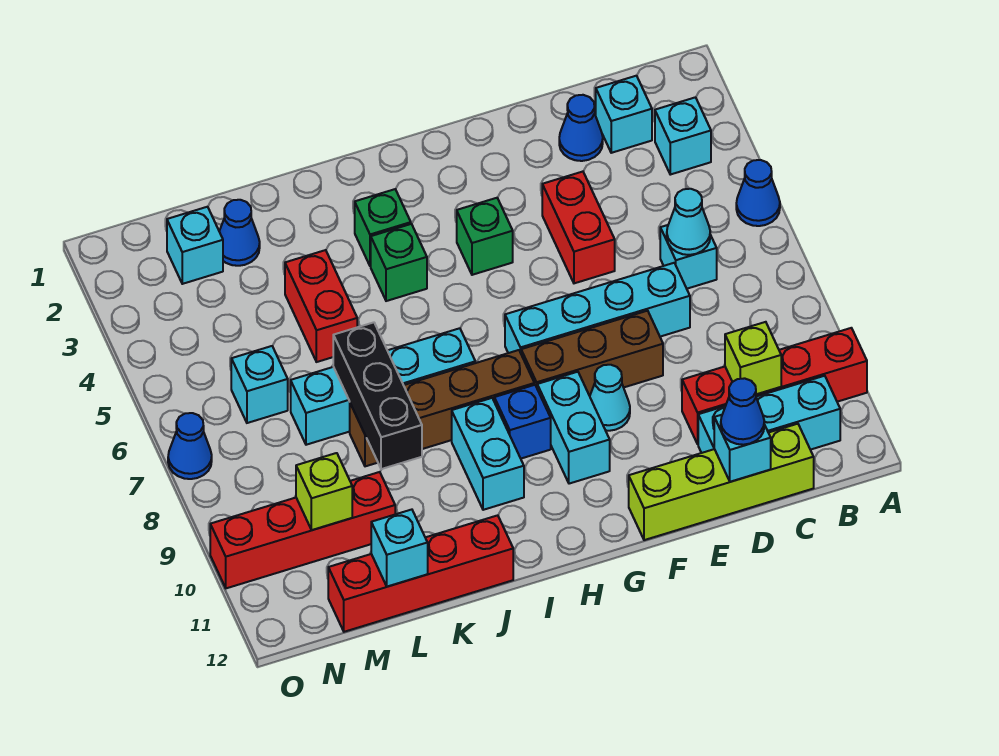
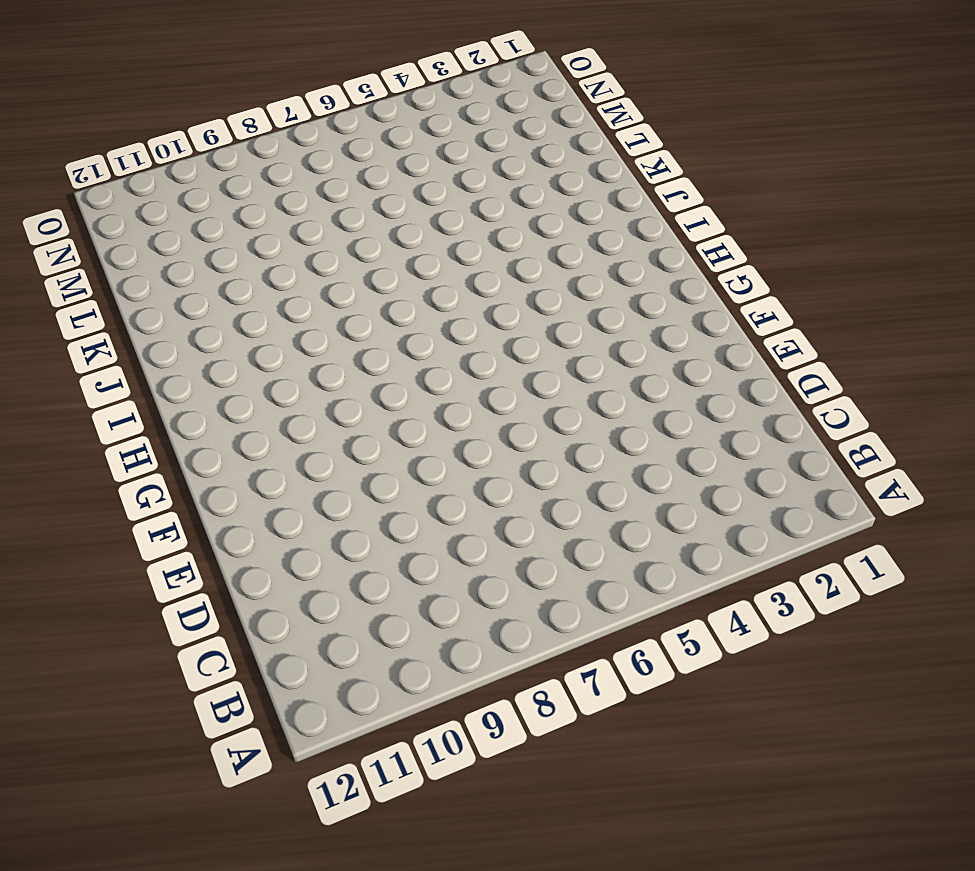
none -> blue 1x1 cone [736,160,780,226]
none -> red 1x4 brick [682,328,867,444]
none -> cyan 1x1 brick [655,97,711,175]
none -> cyan 1x3 brick [698,376,840,453]

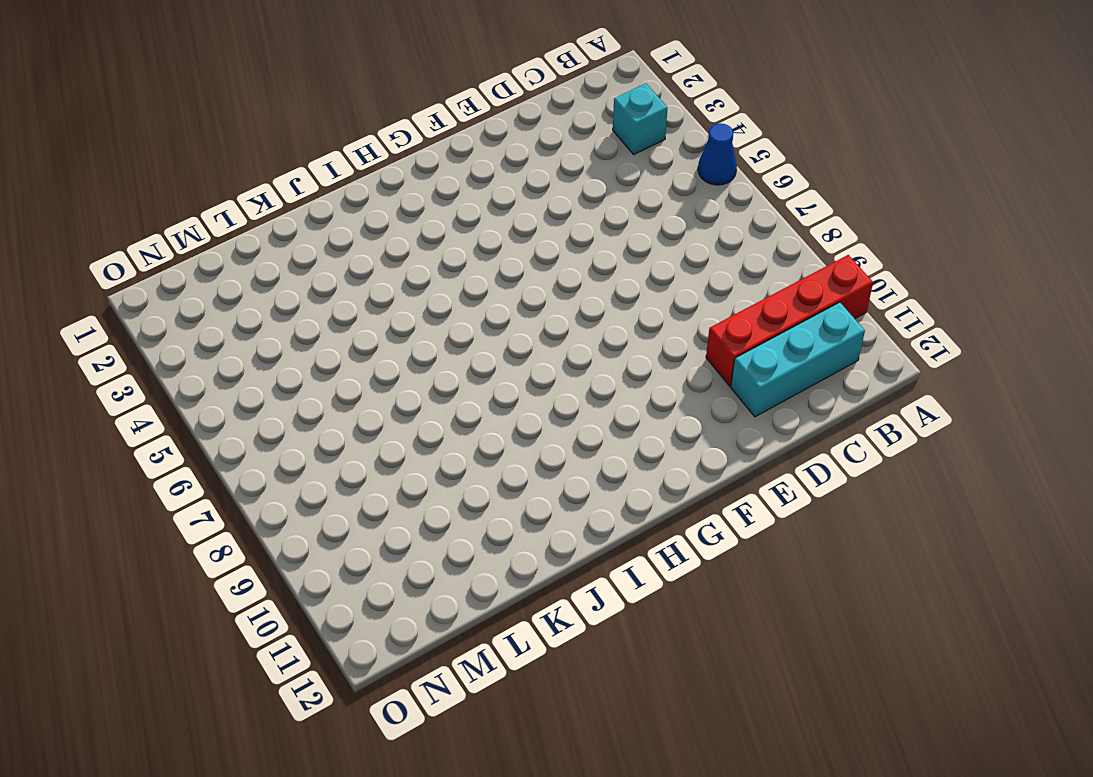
none -> cyan 1x1 brick [596,76,652,153]
none -> cyan 1x1 brick [660,225,717,289]
none -> lime 1x4 brick [629,424,814,540]
none -> blue 1x1 cone [559,95,603,161]

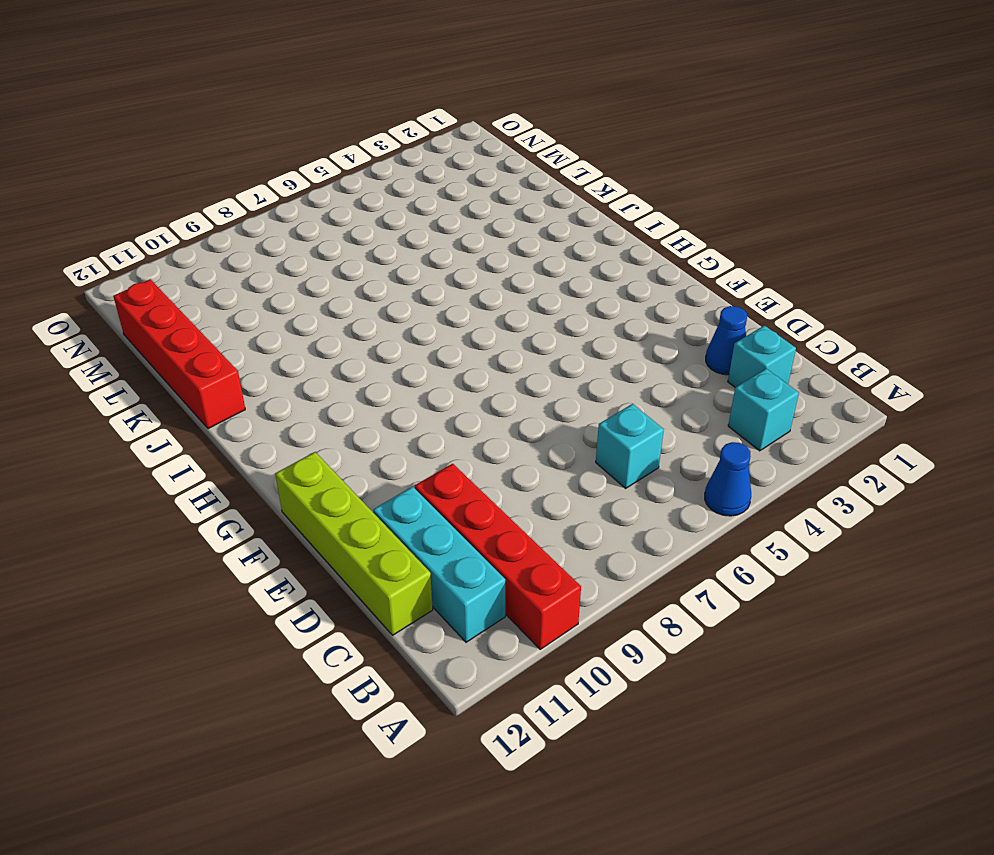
none -> cyan 1x4 brick [505,263,690,353]
none -> red 1x2 brick [542,172,615,283]
none -> brown 1x3 brick [521,311,663,396]
none -> cyan 1x1 cone [590,365,630,431]

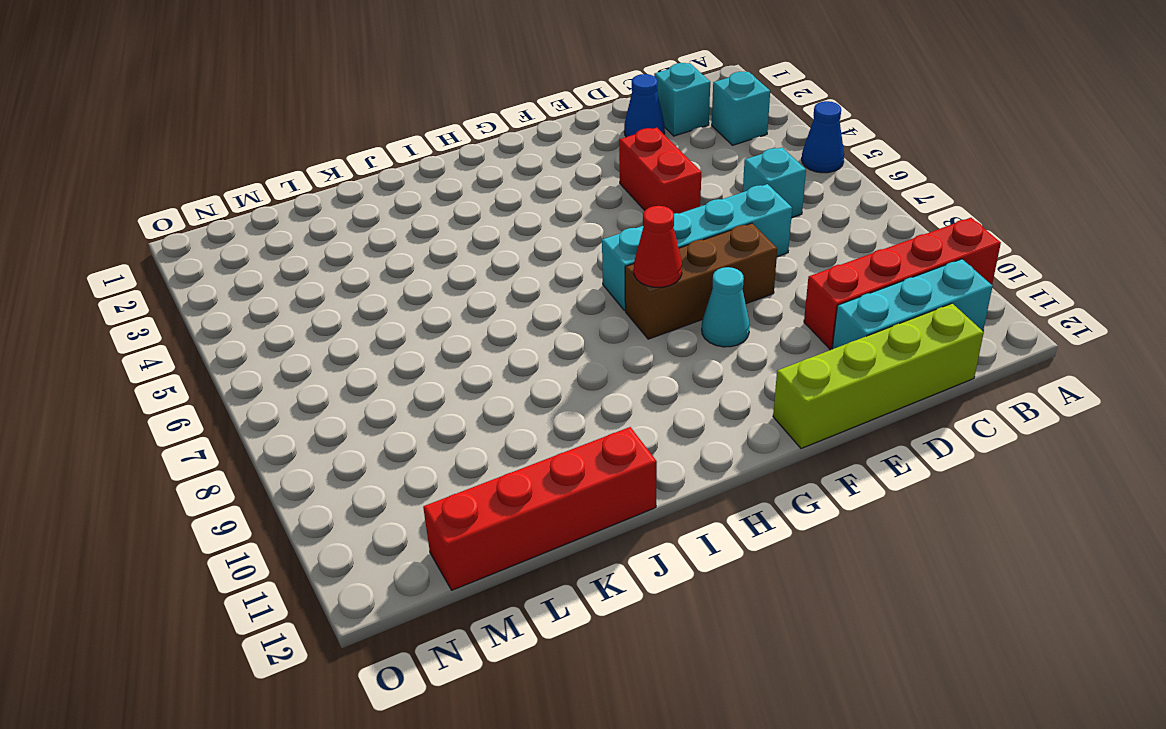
red 1x1 cone [634,206,682,287] -> none
none -> green 1x1 brick [457,198,513,275]
none -> cyan 1x2 brick [537,372,610,484]
none -> brown 1x4 brick [350,350,534,466]
none -> blue 1x1 brick [494,385,551,459]

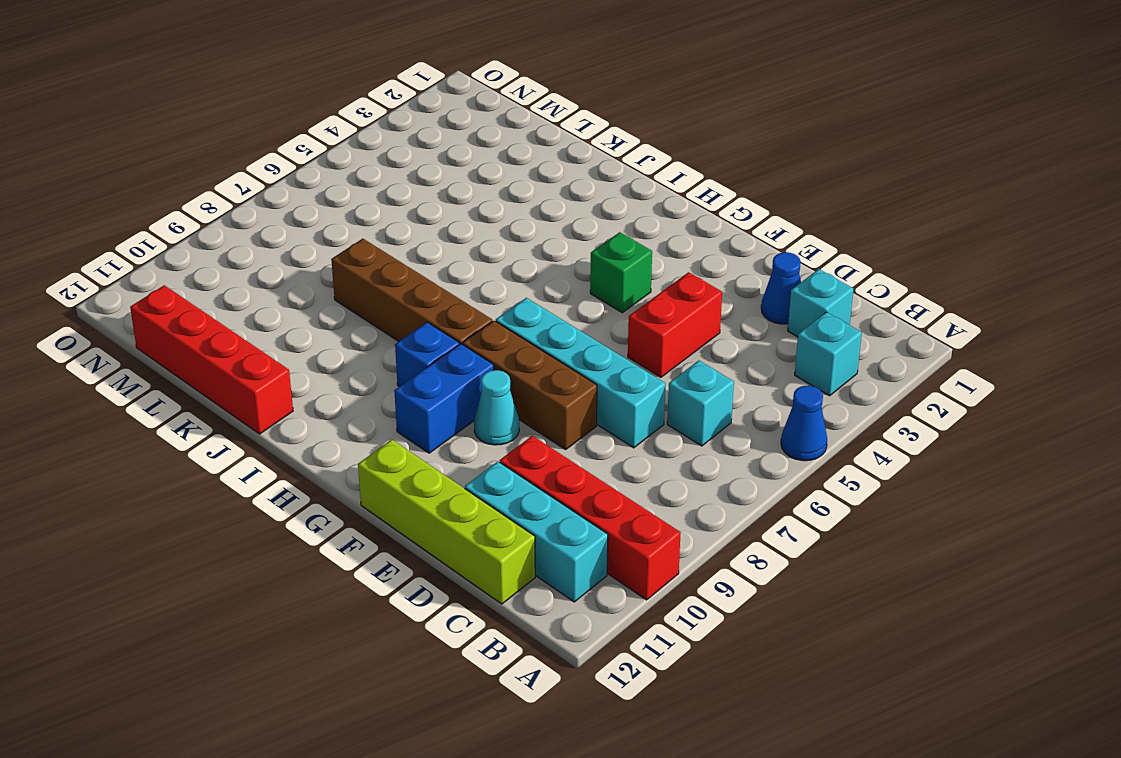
blue 1x2 brick [394,344,494,453] -> cyan 1x2 brick [537,372,610,484]
none -> green 1x1 brick [355,189,411,266]
none -> green 1x1 brick [371,224,427,301]
none -> cyan 1x4 brick [291,328,475,445]
none -> cyan 1x2 brick [452,398,524,510]

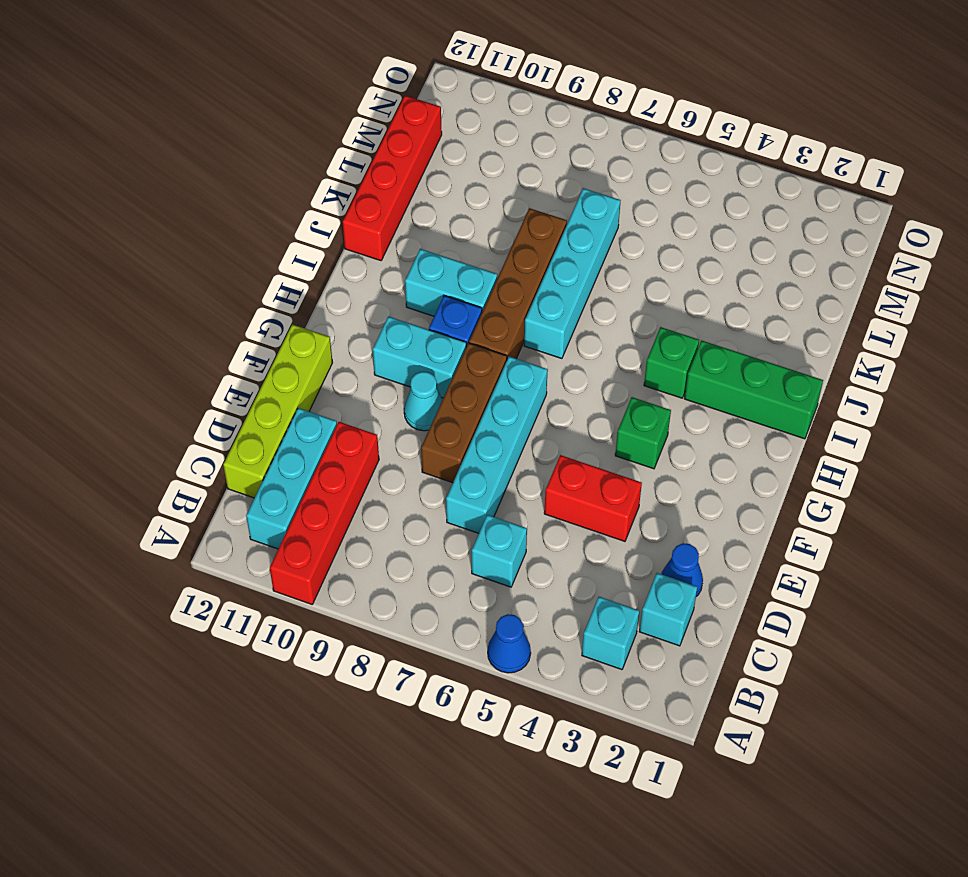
green 1x3 brick [685,340,823,439] -> green 1x1 brick [355,189,411,266]
none -> red 1x2 brick [285,250,357,362]
none -> blue 1x1 cone [219,200,260,266]
none -> red 1x4 brick [210,472,395,588]
none -> cyan 1x1 brick [167,207,223,284]

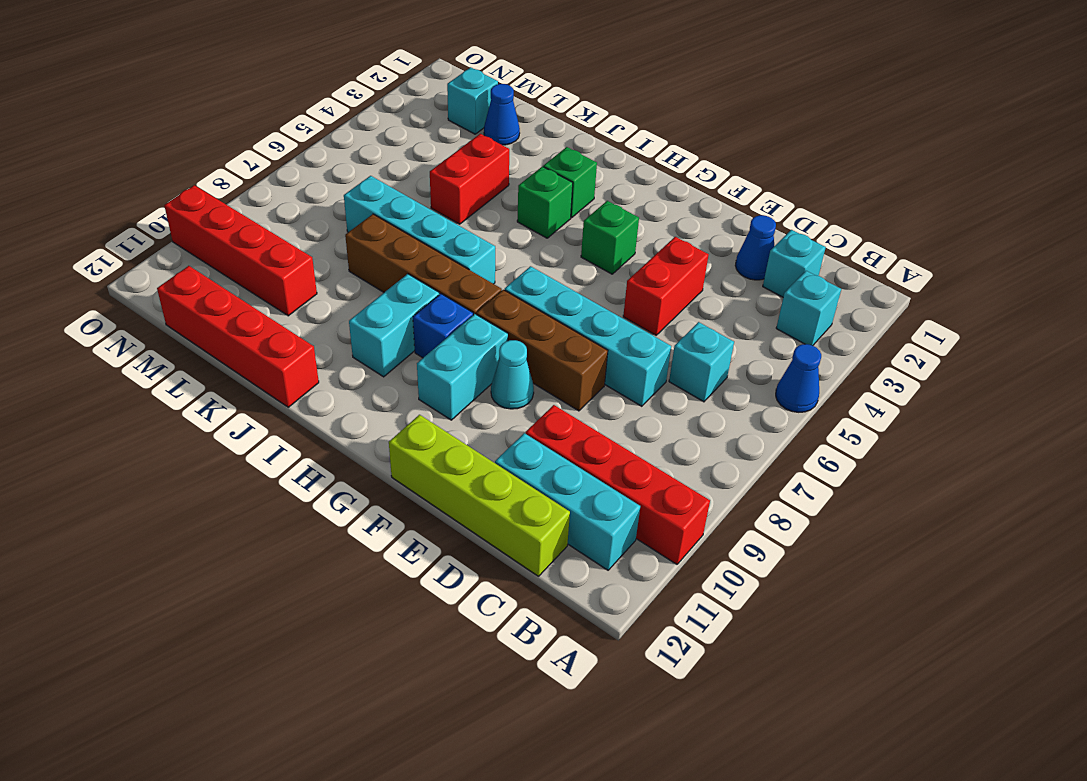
none -> cyan 1x1 brick [231,346,288,423]
none -> blue 1x1 cone [168,413,212,479]
none -> cyan 1x1 cone [667,189,710,255]
none -> lime 1x1 brick [725,322,781,394]

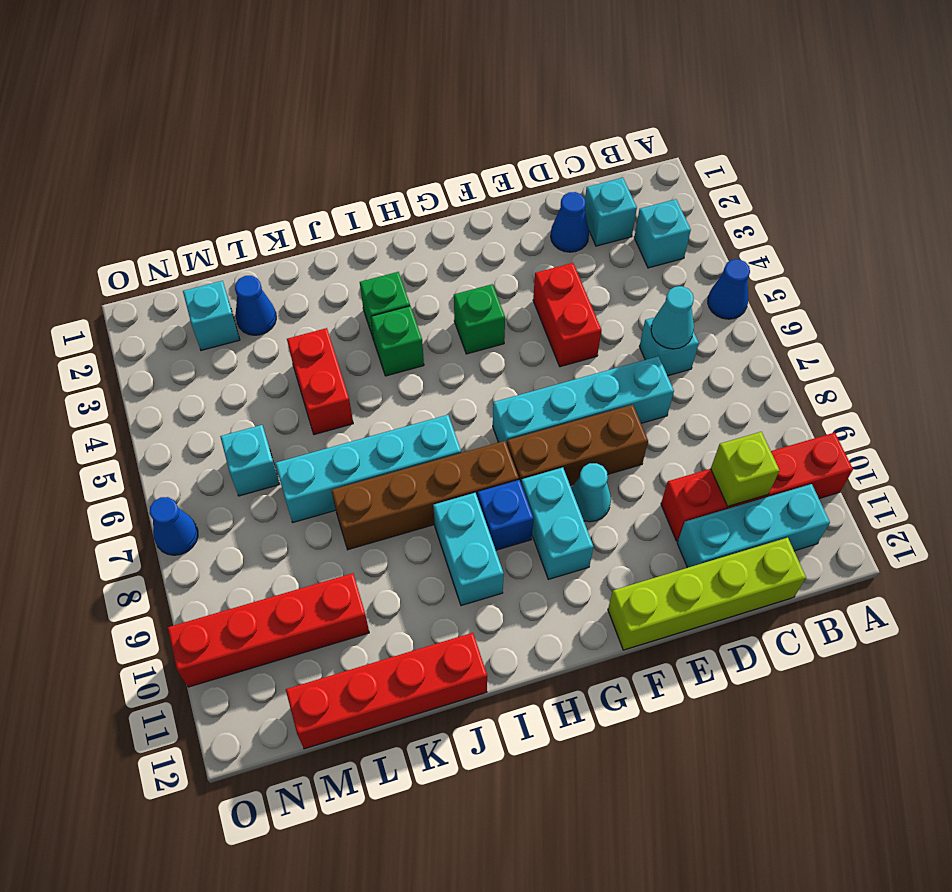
none -> cyan 1x1 brick [714,415,771,482]
none -> black 1x3 brick [333,322,422,469]
none -> cyan 1x1 brick [371,510,428,587]
none -> lime 1x1 brick [296,453,352,530]

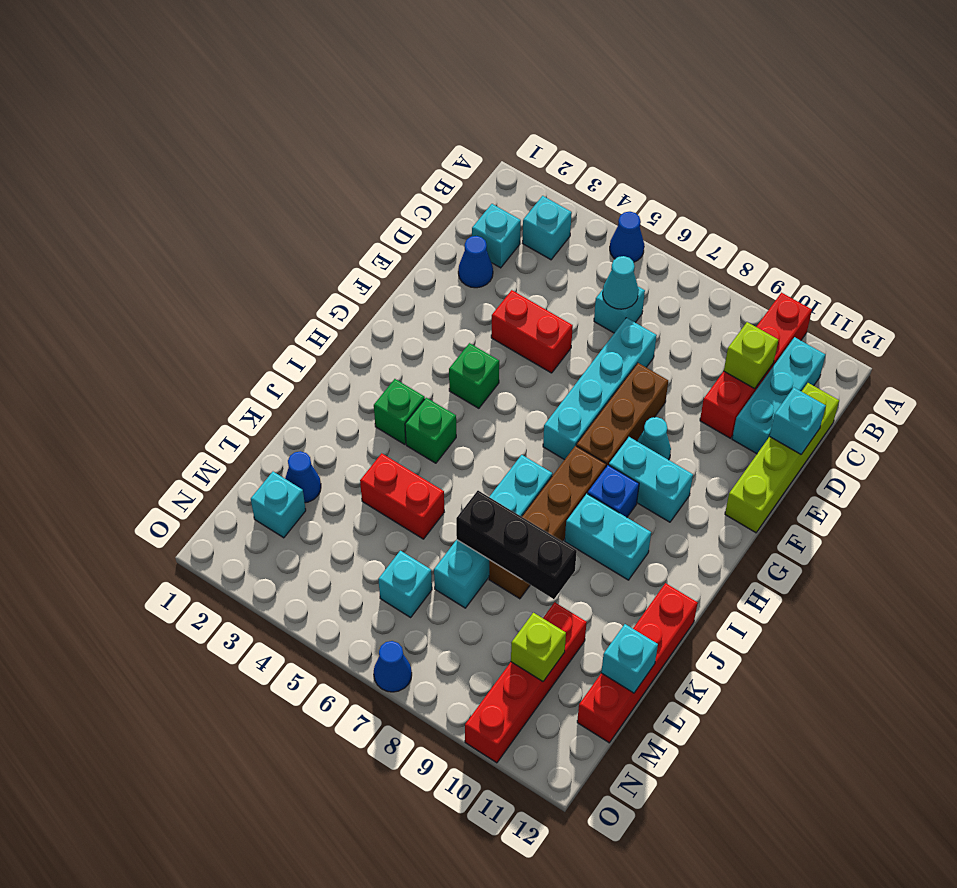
none -> blue 1x1 cone [721,378,764,445]

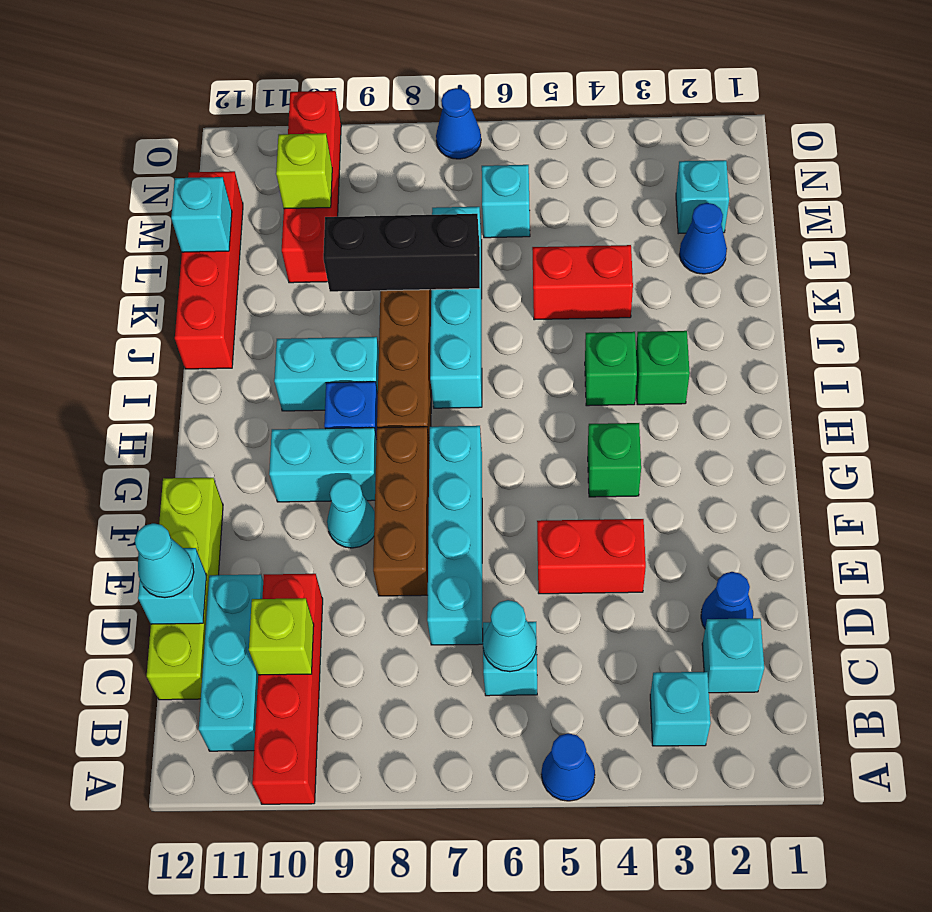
cyan 1x1 cone [135,523,194,598] -> blue 1x1 cone [721,378,764,445]

